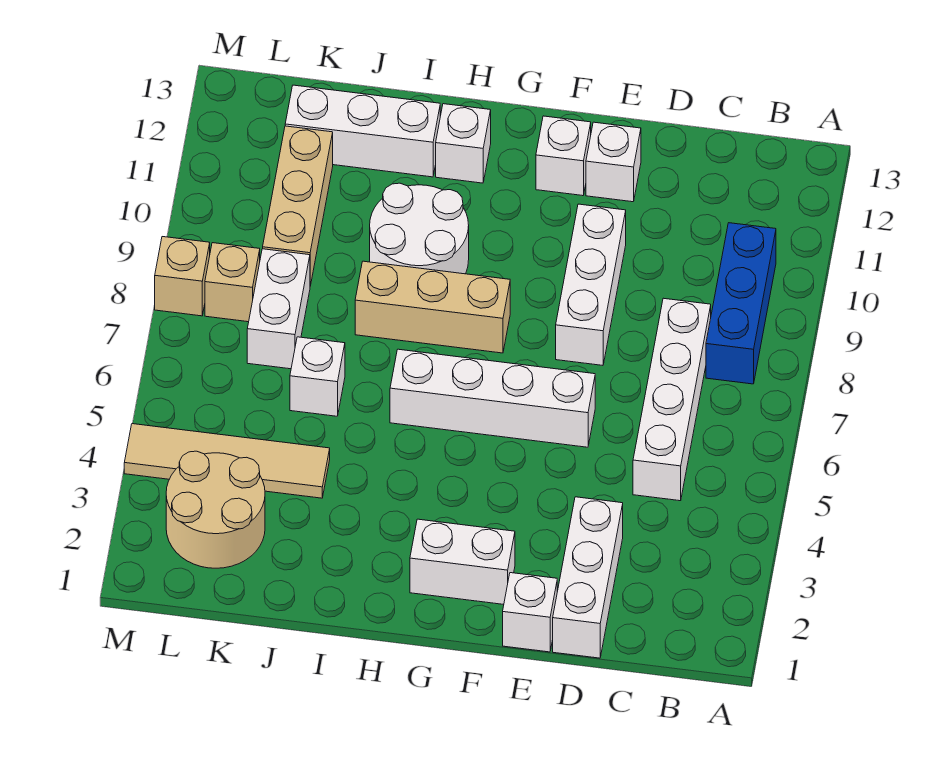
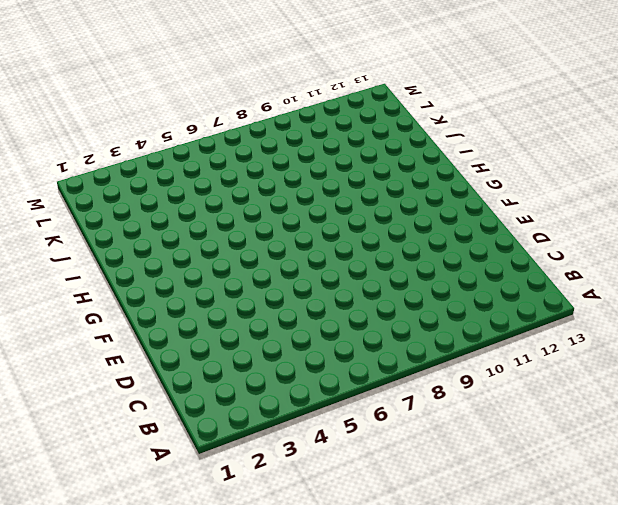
none -> blue 1x3 brick [706,223,776,384]
none -> white 1x4 brick [633,298,711,501]
none -> white 1x3 brick [553,497,623,658]

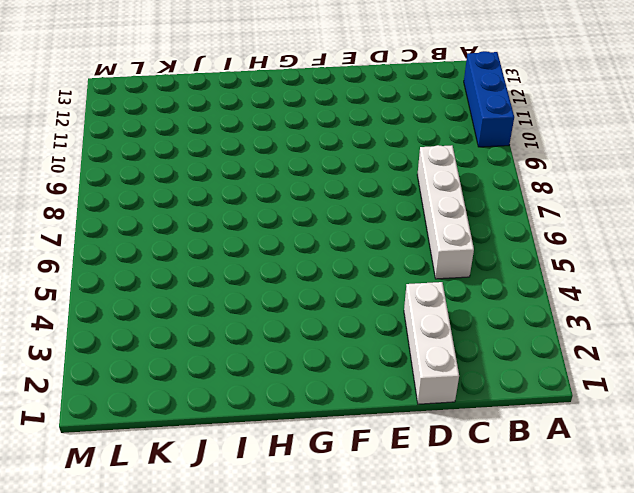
blue 1x3 brick [464,51,514,147] -> blue 1x3 brick moved to [706,223,776,384]
none -> white 1x1 brick [503,573,557,652]
none -> white 1x4 brick [390,349,595,447]
none -> white 1x3 brick [556,204,626,365]

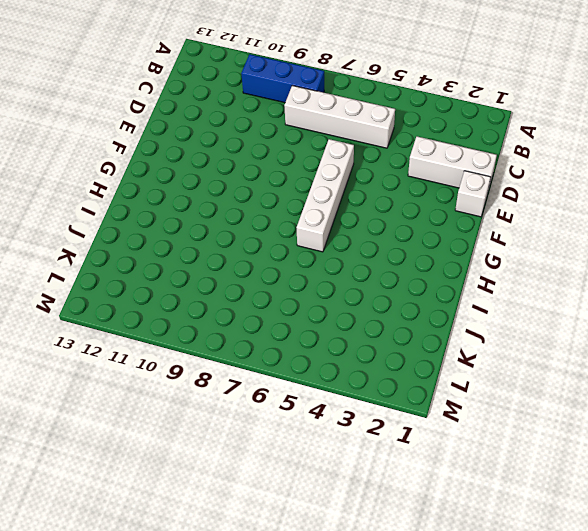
none -> white 1x3 brick [556,204,626,365]
none -> white 1x1 brick [586,122,641,202]
none -> white 1x2 brick [410,519,515,604]

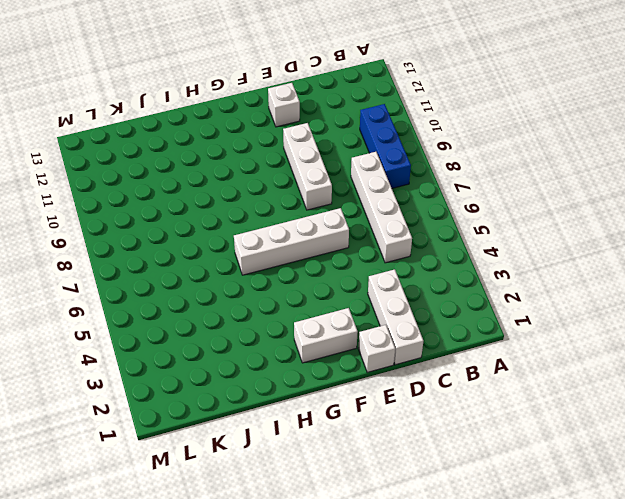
none -> white 1x1 brick [536,116,591,196]
none -> tan 1x3 brick [355,261,510,353]
none -> white 2x2 round brick [370,183,469,274]

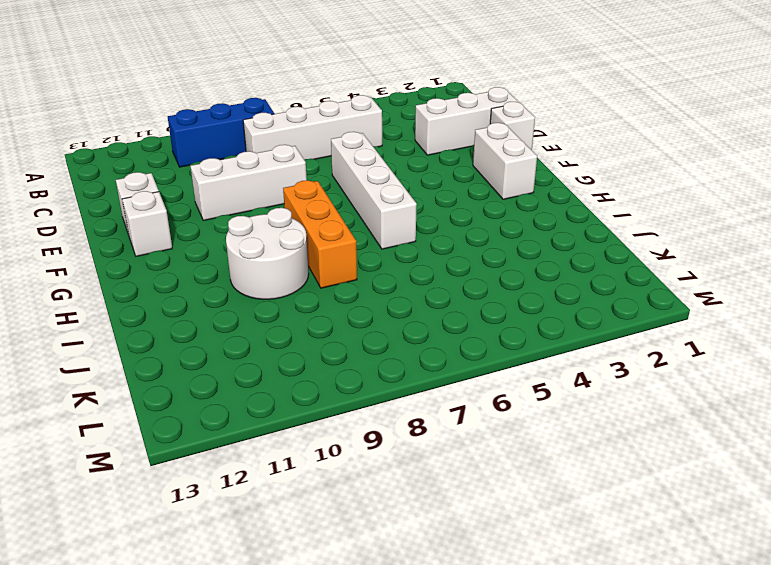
orange 1x3 brick [283,180,357,288] -> tan 1x3 brick [355,261,510,353]
none -> white 1x1 brick [436,104,491,183]
none -> white 1x3 brick [285,85,440,177]
none -> tan 1x4 tile [124,424,330,498]

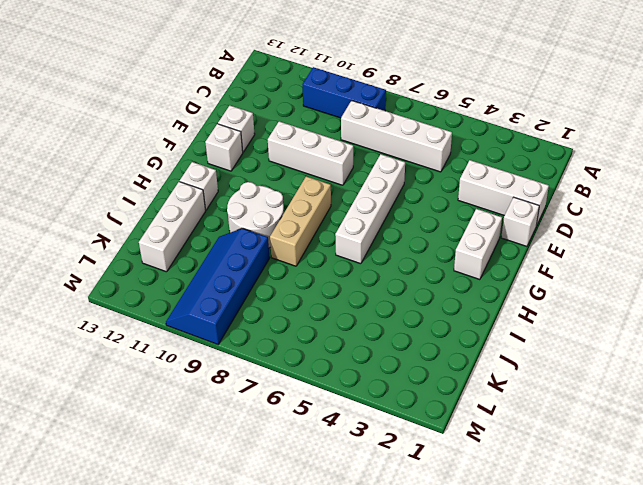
blue 2x4 slope [166,228,270,344] -> tan 1x3 brick [263,126,333,286]
none -> tan 1x4 tile [124,424,330,498]
none -> white 1x1 brick [290,337,345,416]
none -> tan 2x2 round brick [166,451,265,568]

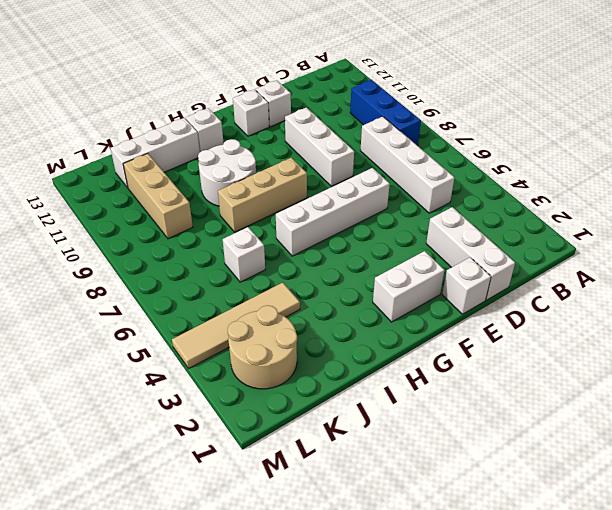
none -> white 1x2 brick [247,249,310,369]
none -> tan 1x1 brick [205,243,260,322]
none -> tan 1x1 brick [155,237,210,316]

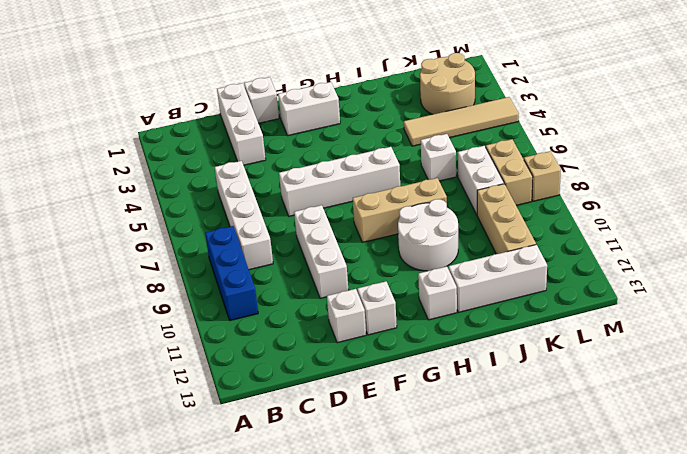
tan 1x2 brick [486,139,533,206] -> tan 1x1 brick [205,243,260,322]

